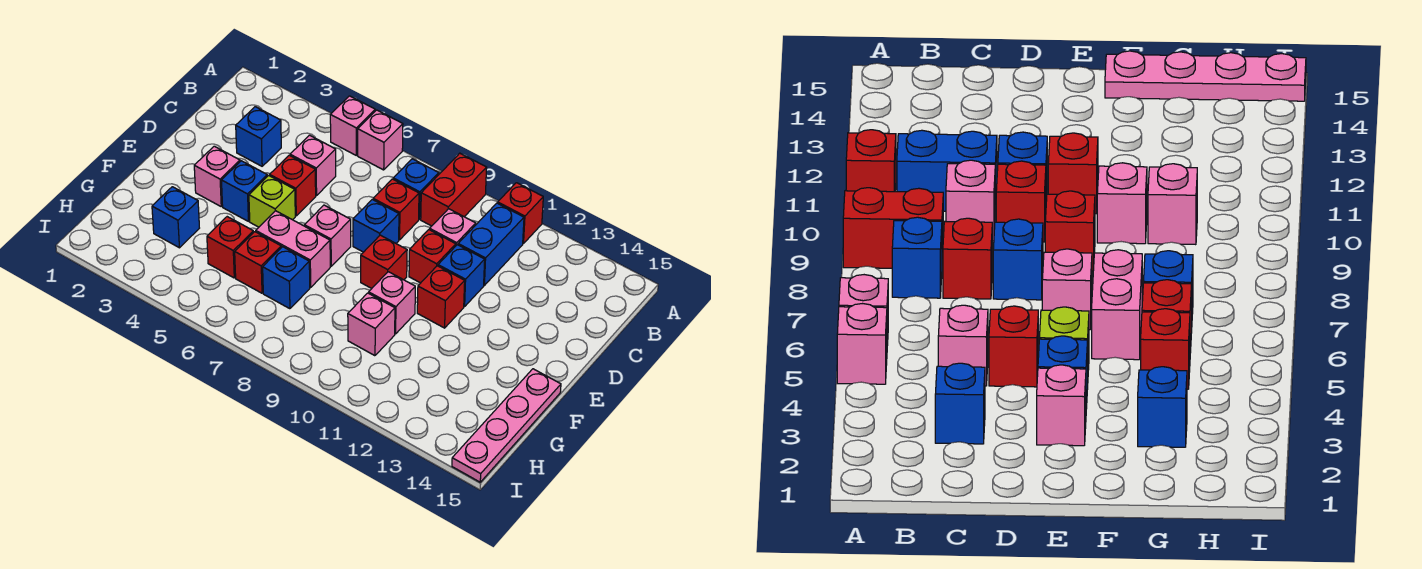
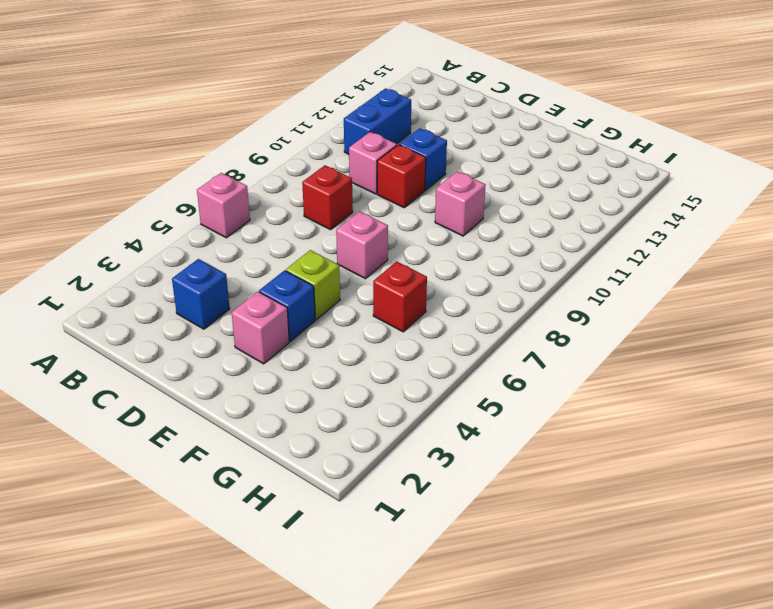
blue 1x2 brick [344,88,411,154] -> blue 1x2 brick turned to [458,203,524,285]
none -> pink 1x1 brick [330,96,375,155]
none -> red 1x2 brick [421,153,487,226]
none -> red 1x1 brick [498,183,543,244]

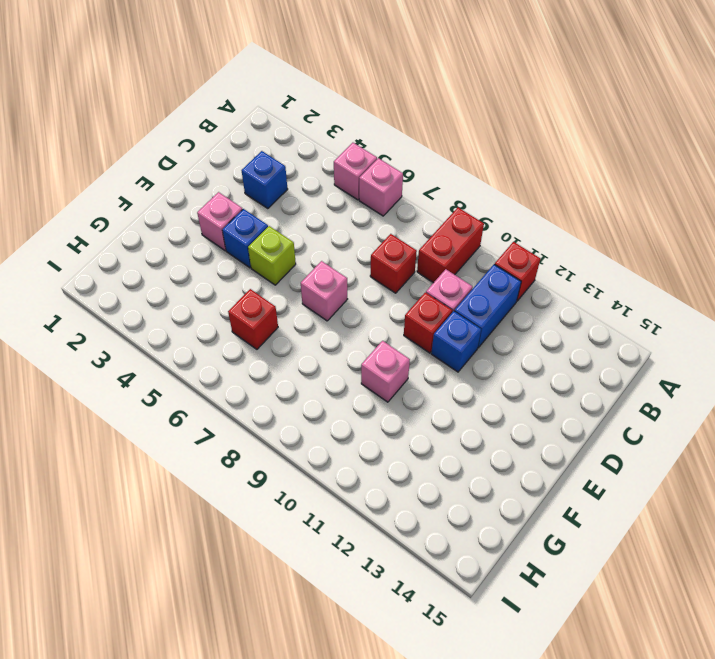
none -> blue 1x1 brick [393,159,439,219]
none -> pink 1x1 brick [290,135,336,196]
none -> red 1x1 brick [270,155,316,216]

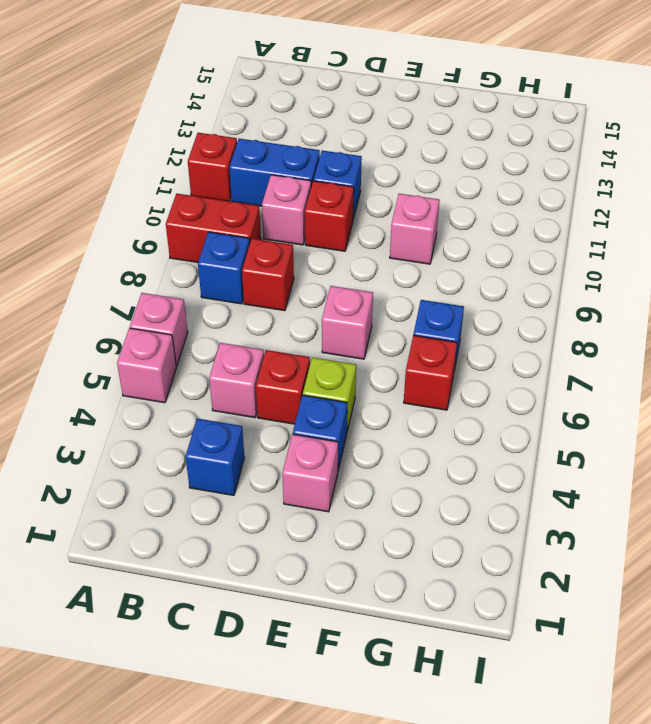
none -> blue 1x1 brick [353,199,399,252]
none -> red 1x1 brick [361,235,407,289]
none -> red 1x1 brick [417,266,465,328]

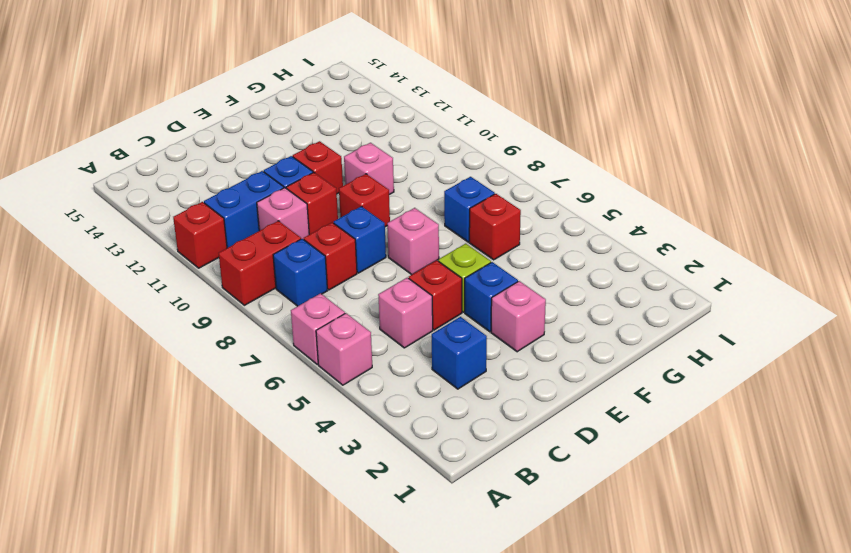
none -> pink 1x2 brick [256,211,330,287]
none -> pink 1x4 plate [452,369,561,482]
none -> blue 1x1 brick [152,187,199,248]

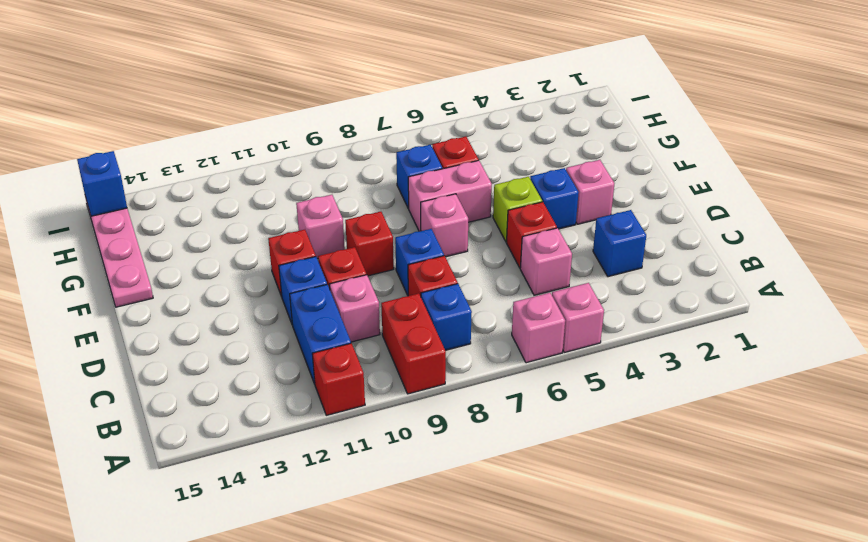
blue 1x1 brick [77,151,127,216] -> blue 1x1 brick moved to [152,187,199,248]
none -> red 1x1 brick [207,217,253,278]
none -> pink 1x1 brick [348,293,395,356]

